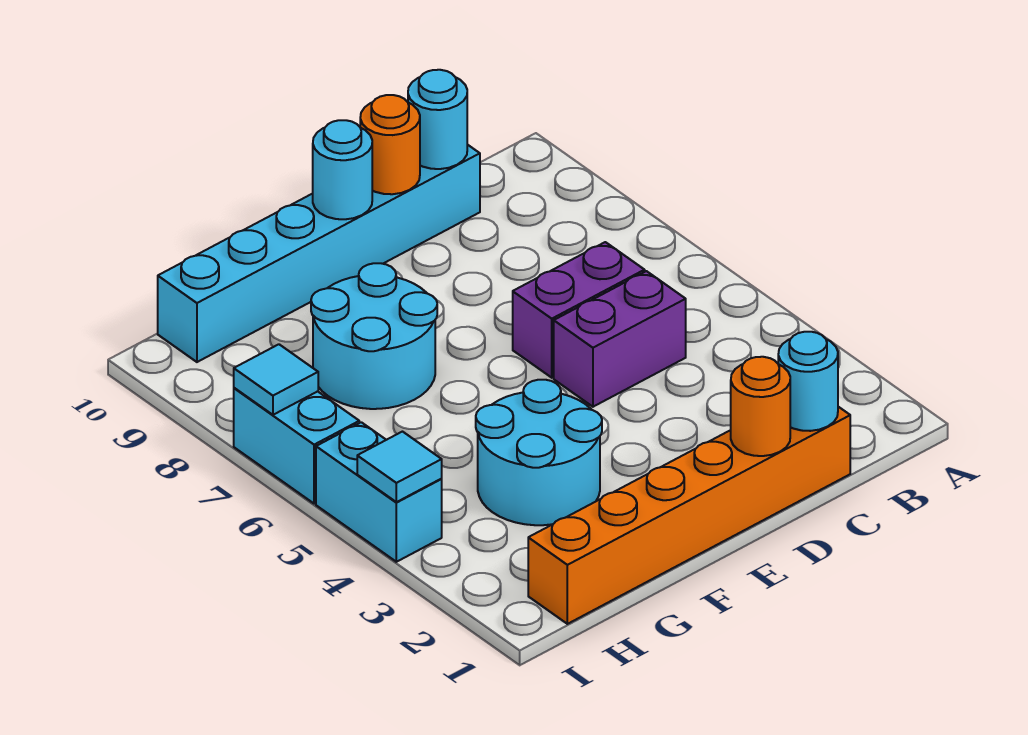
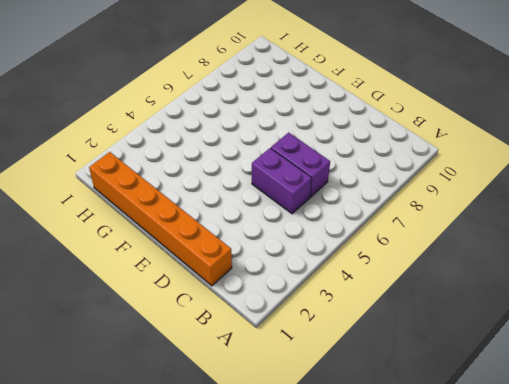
none -> cyan 1x6 brick [158,145,480,362]
none -> cyan 2x2 round brick [476,380,602,525]
none -> cyan 2x2 round brick [311,263,437,409]

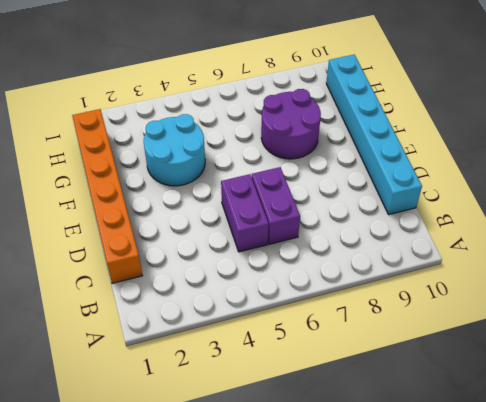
purple 2x2 round brick [261,89,321,159] -> cyan 2x2 round brick [311,263,437,409]
none -> cyan 1x2 brick [316,422,442,562]
none -> cyan 1x2 brick [234,388,359,504]
none -> cyan 1x1 round brick [778,332,838,431]

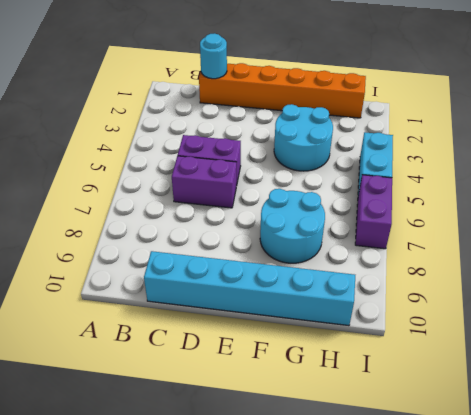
purple 1x2 brick [355,175,392,249] -> cyan 1x2 brick [234,388,359,504]
none -> cyan 1x1 round brick [408,70,467,169]
none -> orange 1x1 round brick [731,357,790,456]
none -> orange 1x1 round brick [360,95,420,194]

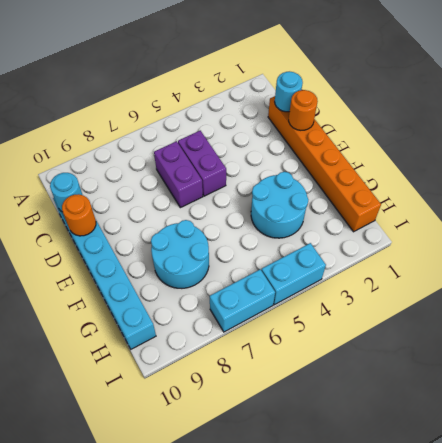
none -> cyan 1x1 round brick [313,120,372,219]
none -> cyan 1x1 tile [357,432,442,502]
none -> cyan 1x1 tile [234,344,318,415]

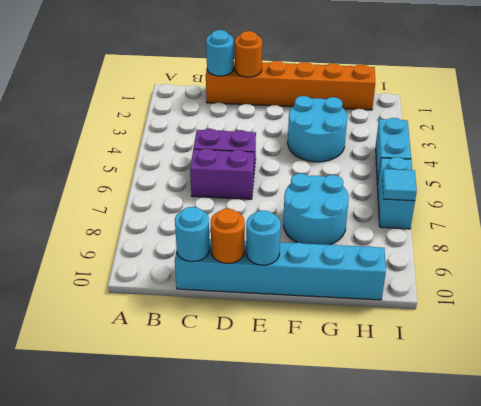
none -> cyan 1x1 tile [357,432,442,502]

